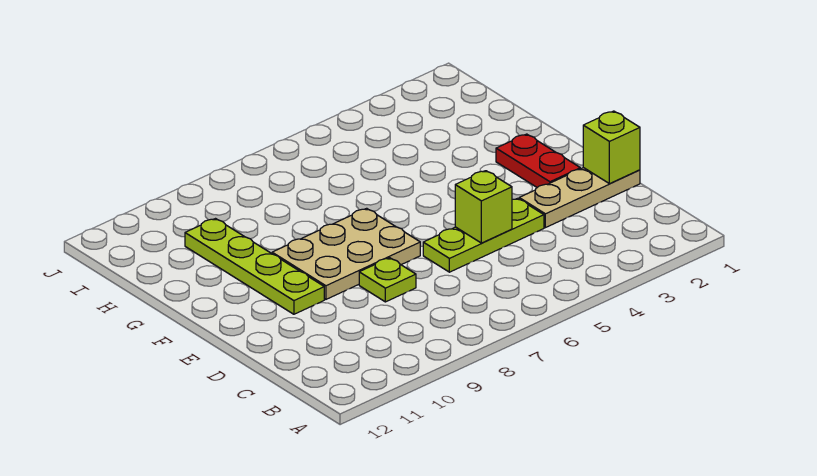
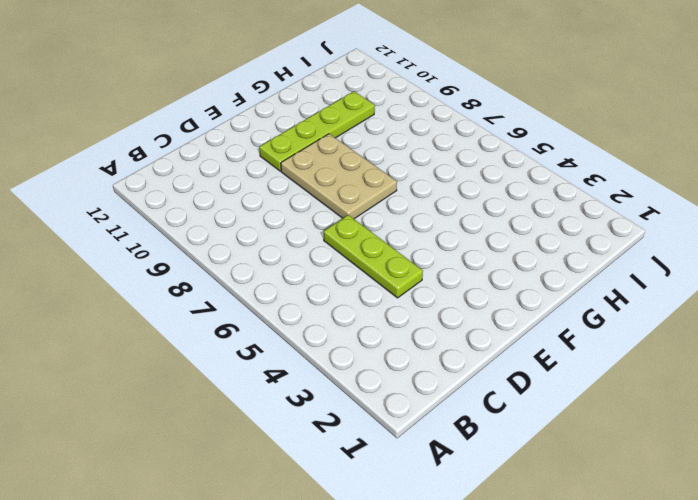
none -> tan 1x3 plate [519,168,640,228]
none -> lime 1x1 plate [359,258,416,302]

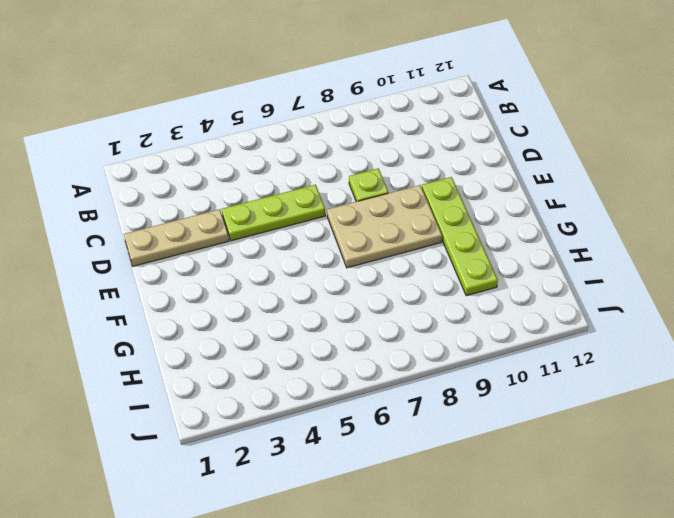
none -> red 1x2 plate [496,134,580,187]
none -> lime 1x1 brick [583,111,640,184]

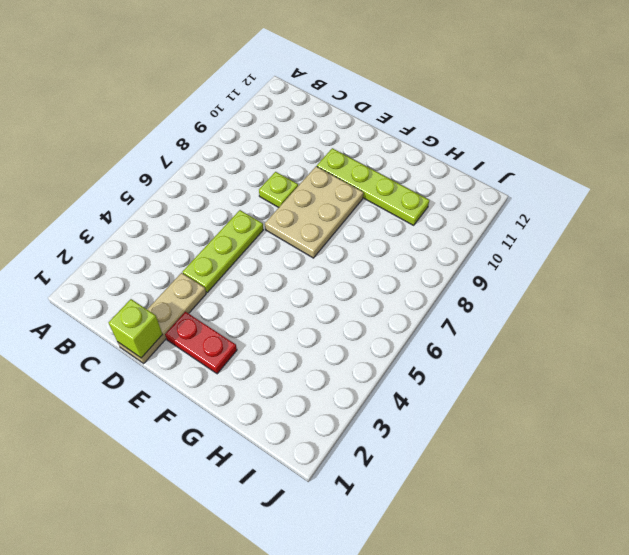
none -> lime 1x1 brick [455,171,512,243]

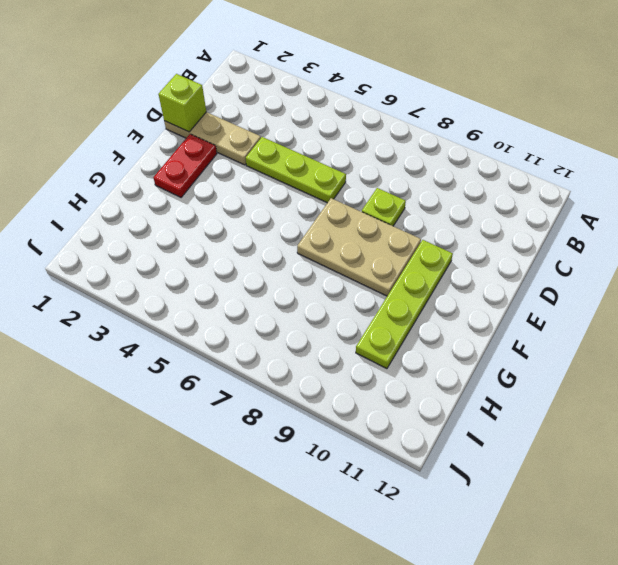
none -> lime 1x1 brick [455,171,512,243]

